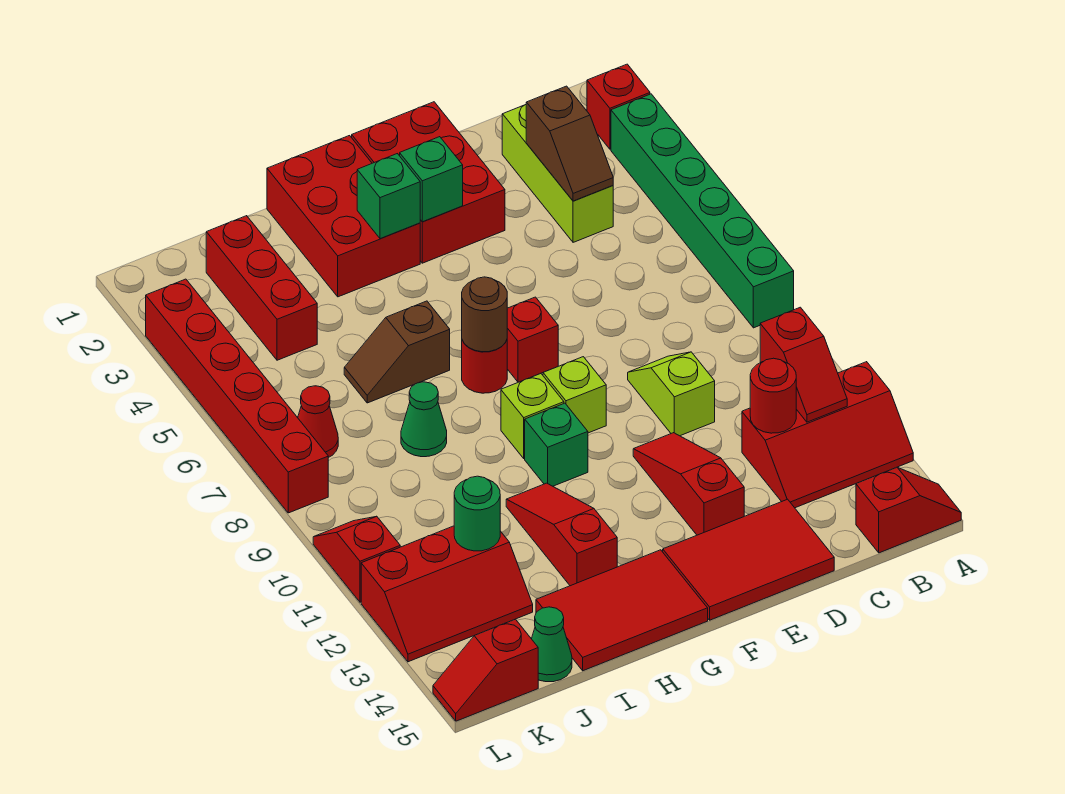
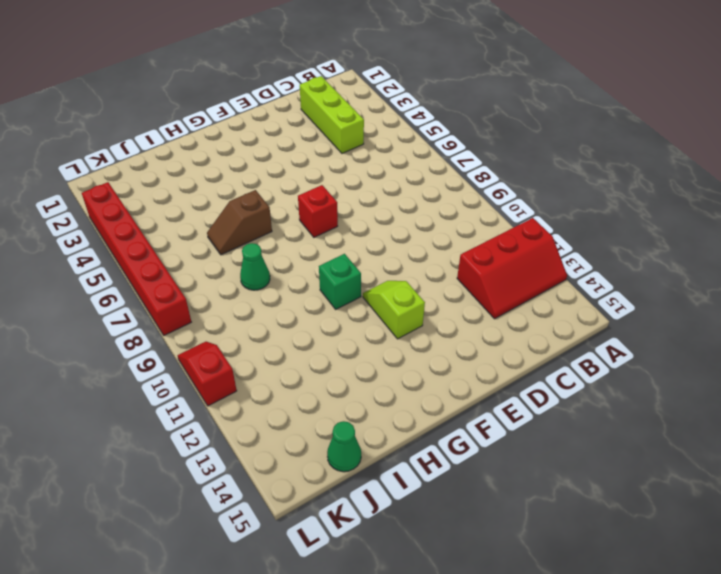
lime 1x2 slope [363,281,425,339] -> lime 1x2 slope moved to [628,352,715,436]
none -> red 1x1 brick [587,64,650,149]
none -> green 1x6 brick [611,94,794,328]
none -> red 1x2 slope [856,467,961,553]
none -> red 2x3 tile [663,499,834,620]

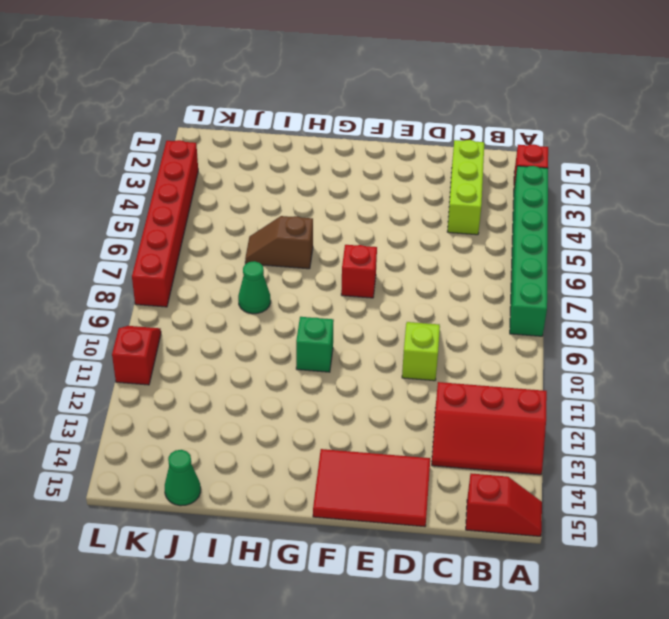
none -> red 2x3 brick [352,102,505,263]
none -> red 1x3 slope [633,433,744,535]
none -> lime 1x1 brick [543,357,606,433]
none -> red 2x3 brick [267,136,420,297]

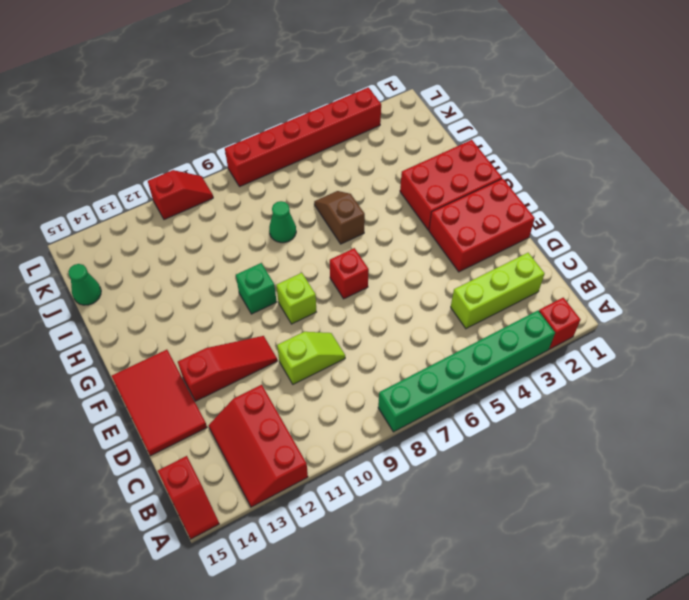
none -> red 1x1 round brick [462,340,507,393]
none -> lime 1x1 brick [501,373,564,458]
none -> red 2x3 tile [536,550,708,671]
none -> red 1x3 slope [506,483,617,586]

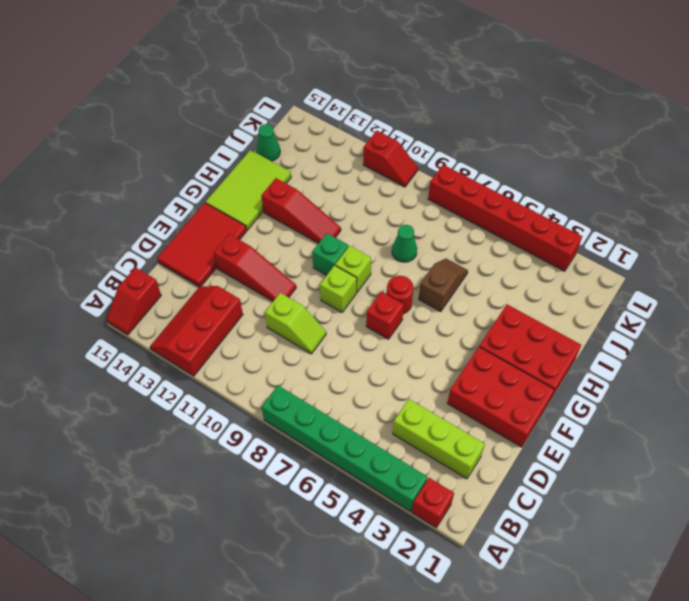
lime 2x3 tile [206,150,291,230] -> red 2x3 tile [536,550,708,671]
none -> red 1x3 brick [206,216,317,360]
none -> red 2x3 slope [361,526,533,662]
none -> red 1x1 cone [298,386,338,458]
none -> red 1x2 slope [433,619,538,721]

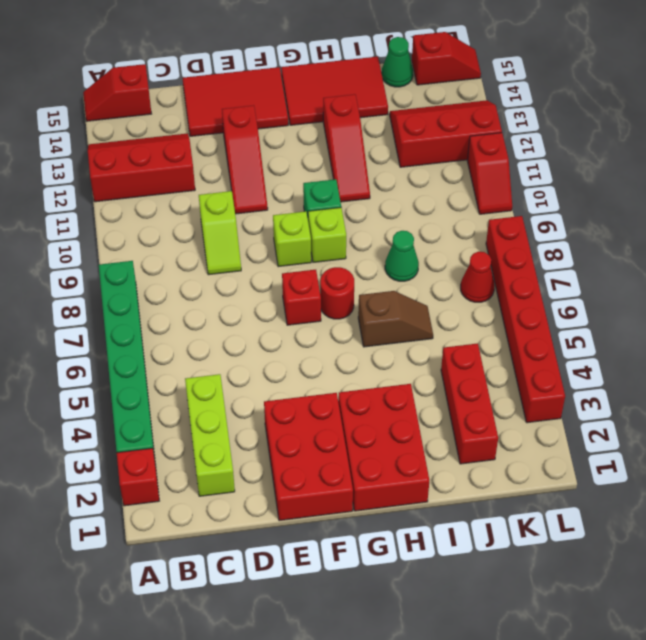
none -> red 1x2 slope [760,307,847,422]
none -> brown 1x2 slope [526,86,613,201]
none -> red 1x1 round brick [750,358,796,433]
none -> green 1x1 brick [400,137,463,222]

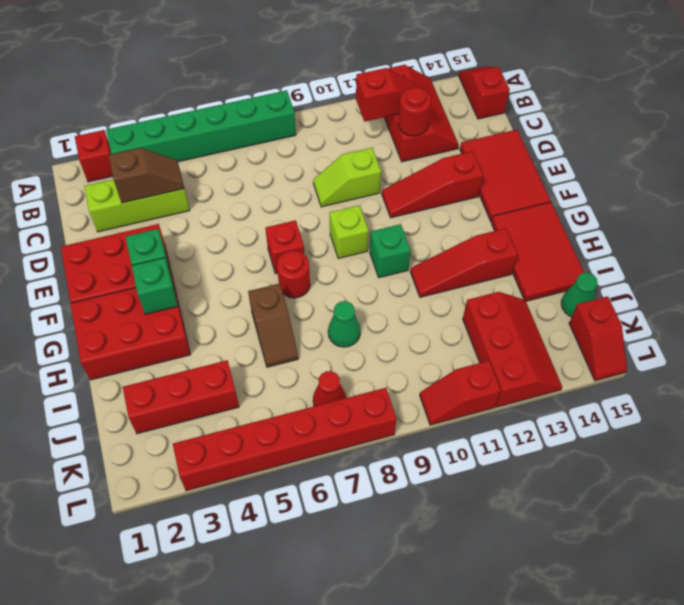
none -> lime 1x1 brick [501,373,564,458]
none -> brown 1x1 round brick [462,277,507,352]
none -> green 1x1 round brick [454,476,500,551]

